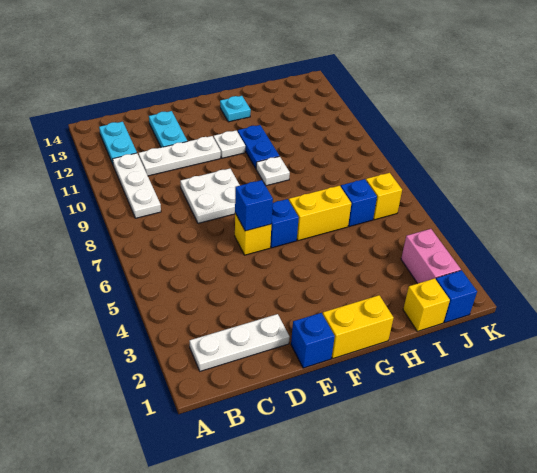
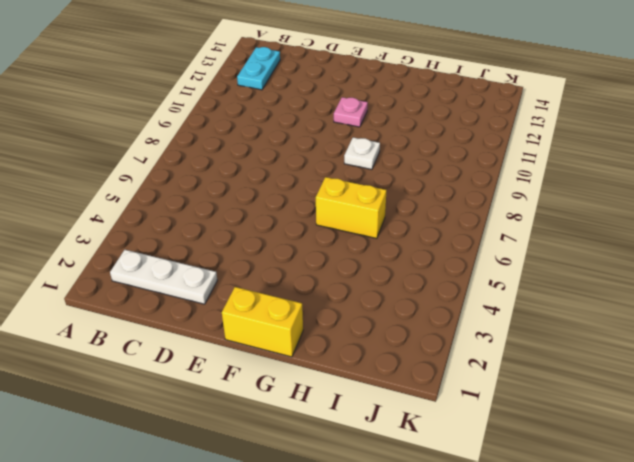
pink 1x1 plate [334,97,368,127] -> white 1x1 plate [214,131,245,158]
none -> white 1x3 plate [113,153,161,218]
none -> white 1x3 plate [139,136,221,176]
none -> white 2x2 plate [180,169,240,223]

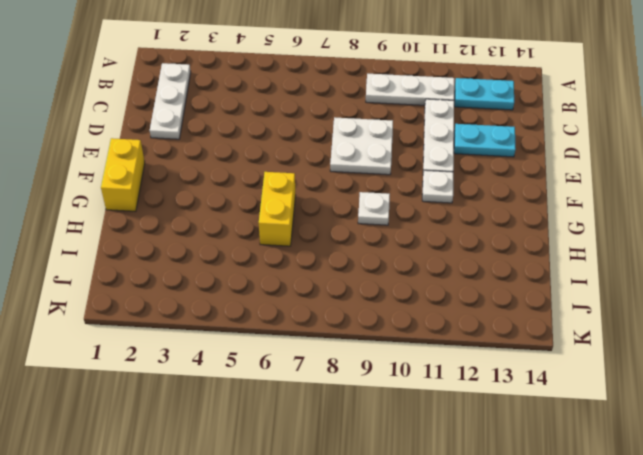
none -> blue 1x1 brick [291,313,335,368]
none -> yellow 1x1 brick [235,213,271,255]
none -> blue 1x1 brick [270,199,299,248]

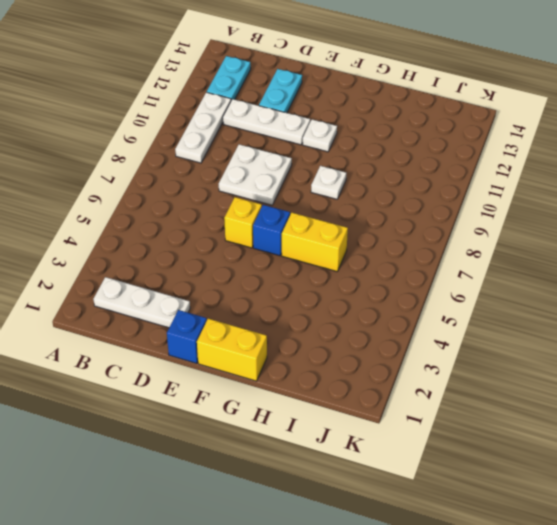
none -> blue 1x2 plate [238,125,279,168]
none -> cyan 1x1 plate [220,96,251,122]
none -> yellow 1x1 brick [403,278,450,331]

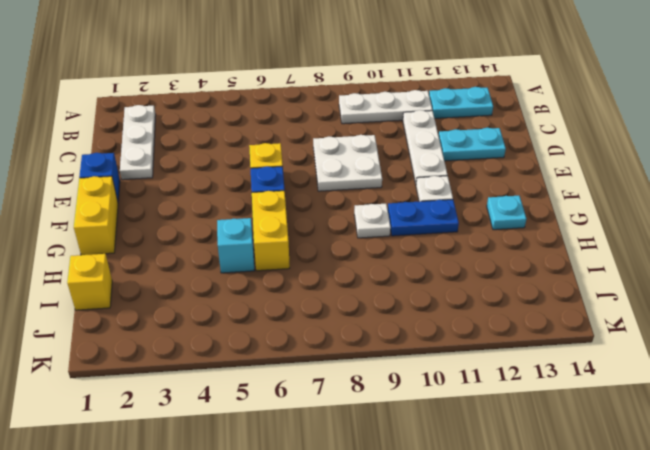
cyan 1x1 brick [217,218,254,273] -> none
none -> blue 1x1 brick [341,179,377,227]
none -> blue 1x1 brick [436,270,477,323]
none -> pink 1x2 brick [401,229,461,284]

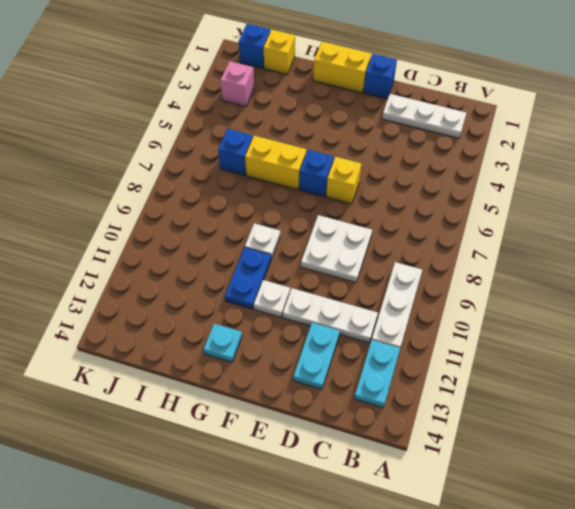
pink 1x1 brick [221,61,254,107] -> pink 1x2 brick [401,229,461,284]
none -> yellow 1x1 brick [366,173,402,220]
none -> blue 1x1 brick [235,180,273,231]

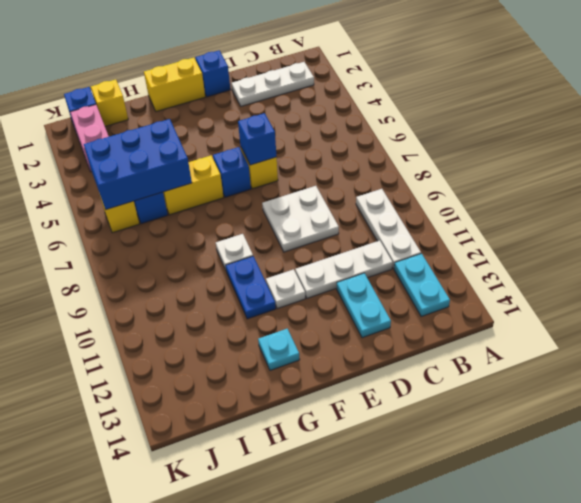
blue 2x3 brick [84,119,192,210] -> none

